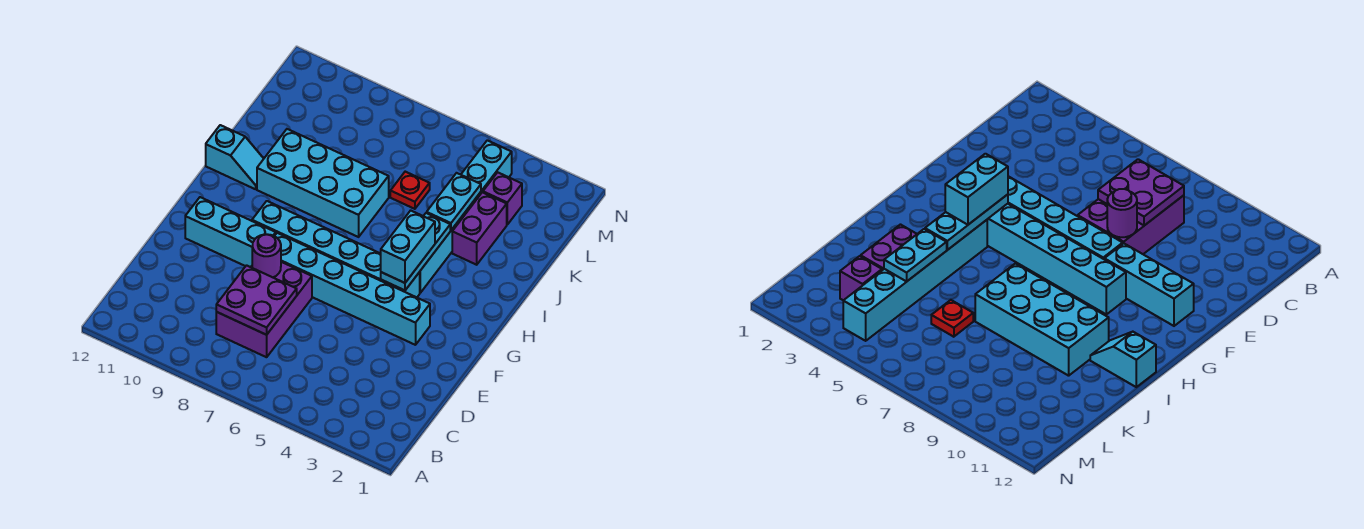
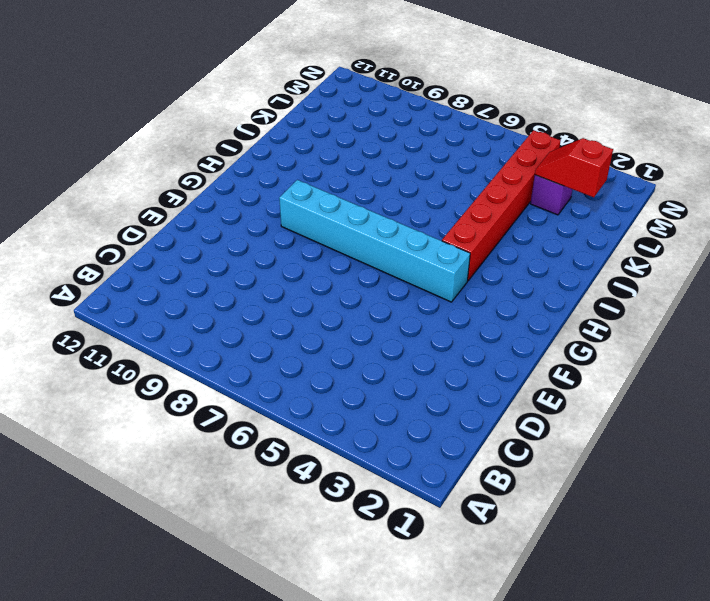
red 1x6 brick [442,130,561,281] -> cyan 1x6 brick [420,140,512,293]
red 1x2 slope [535,138,613,197] -> none
none -> purple 2x3 brick [216,262,312,357]
none -> cyan 1x6 brick [275,233,430,345]
none -> cyan 1x3 brick [185,197,276,267]

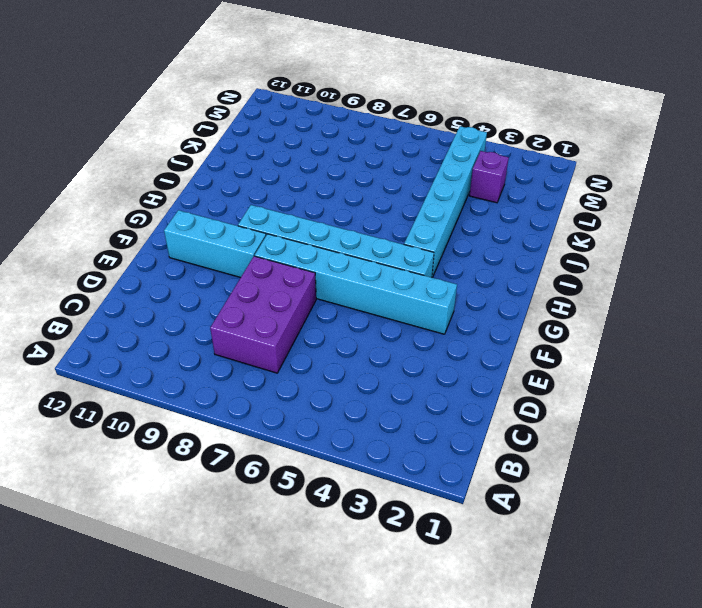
none -> cyan 2x4 brick [257,129,389,237]
none -> cyan 1x2 slope [206,125,264,189]
none -> purple 1x2 brick [452,192,507,265]

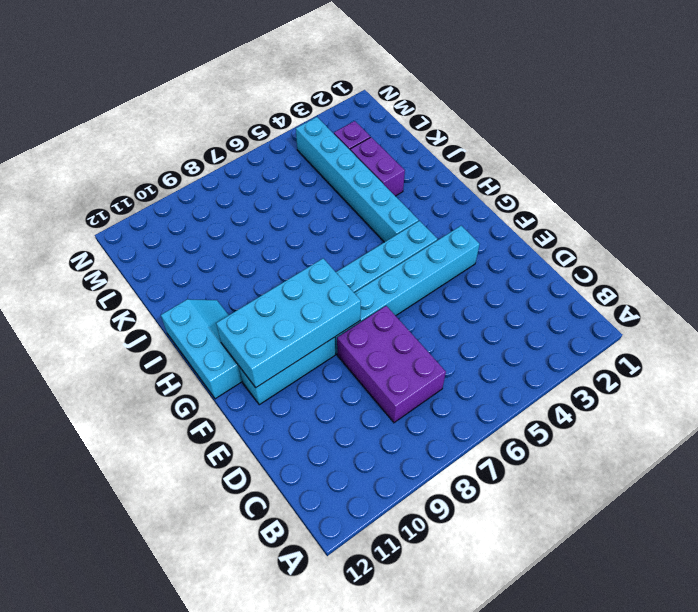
cyan 2x4 brick [216,258,361,388] -> cyan 2x4 brick moved to [257,129,389,237]
cyan 2x3 slope [161,299,242,399] -> cyan 1x2 slope [206,125,264,189]
none -> red 1x1 plate [390,172,430,209]
none -> purple 2x2 plate [216,265,297,335]
none -> purple 1x1 round brick [252,234,281,277]

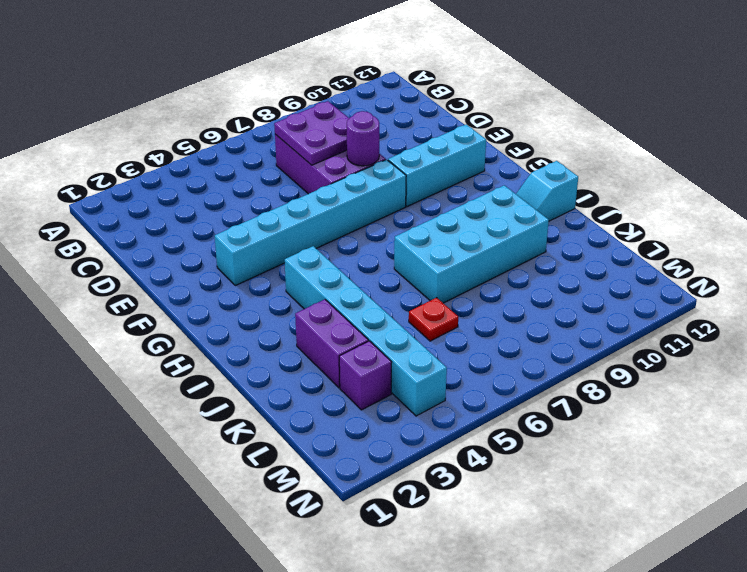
none -> cyan 1x6 brick [252,201,420,297]
none -> cyan 1x3 plate [381,213,450,290]
none -> cyan 1x2 plate [427,173,481,230]

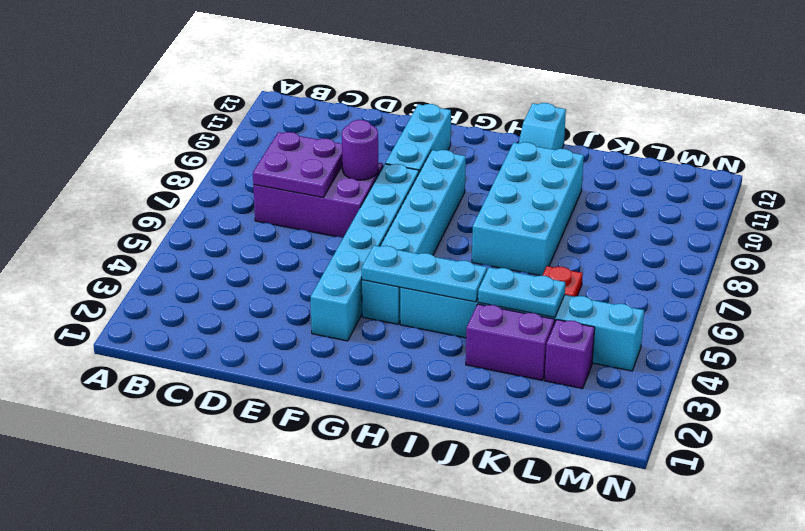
none -> cyan 1x2 brick [381,210,435,283]

